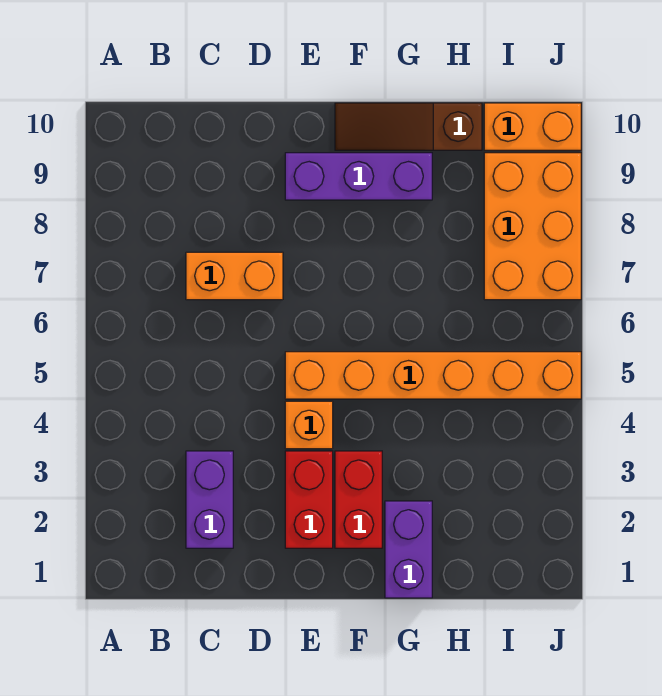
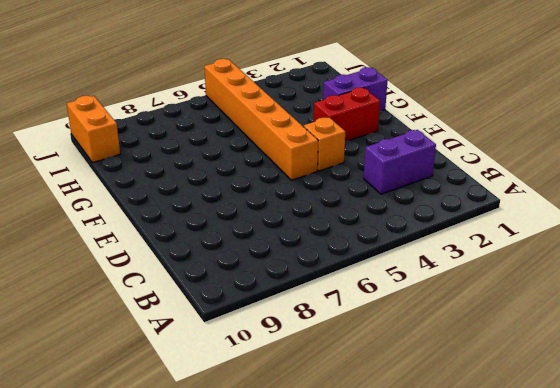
none -> orange 1x2 brick [186,252,283,300]
none -> red 1x2 brick [285,451,333,548]

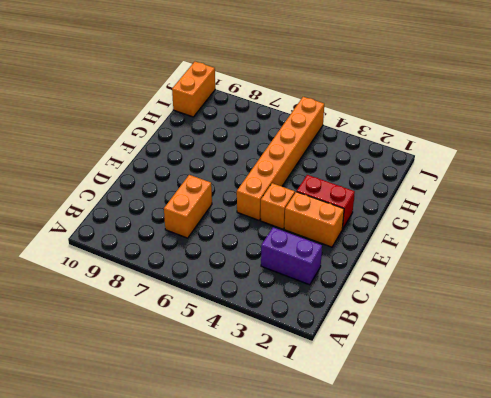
orange 1x2 brick [284,192,344,247] -> red 1x2 brick [285,451,333,548]
none -> purple 1x3 brick [285,153,432,200]
none -> brown 1x3 slope [335,103,482,150]

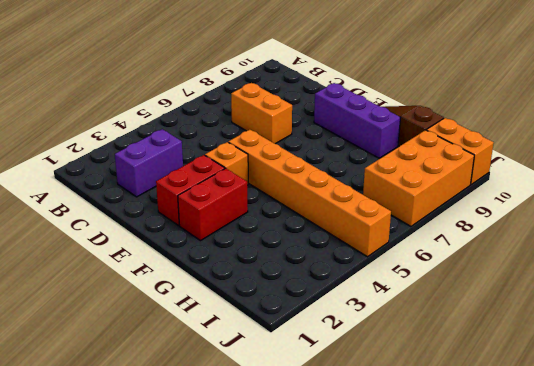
none -> purple 1x2 brick [385,501,432,598]

